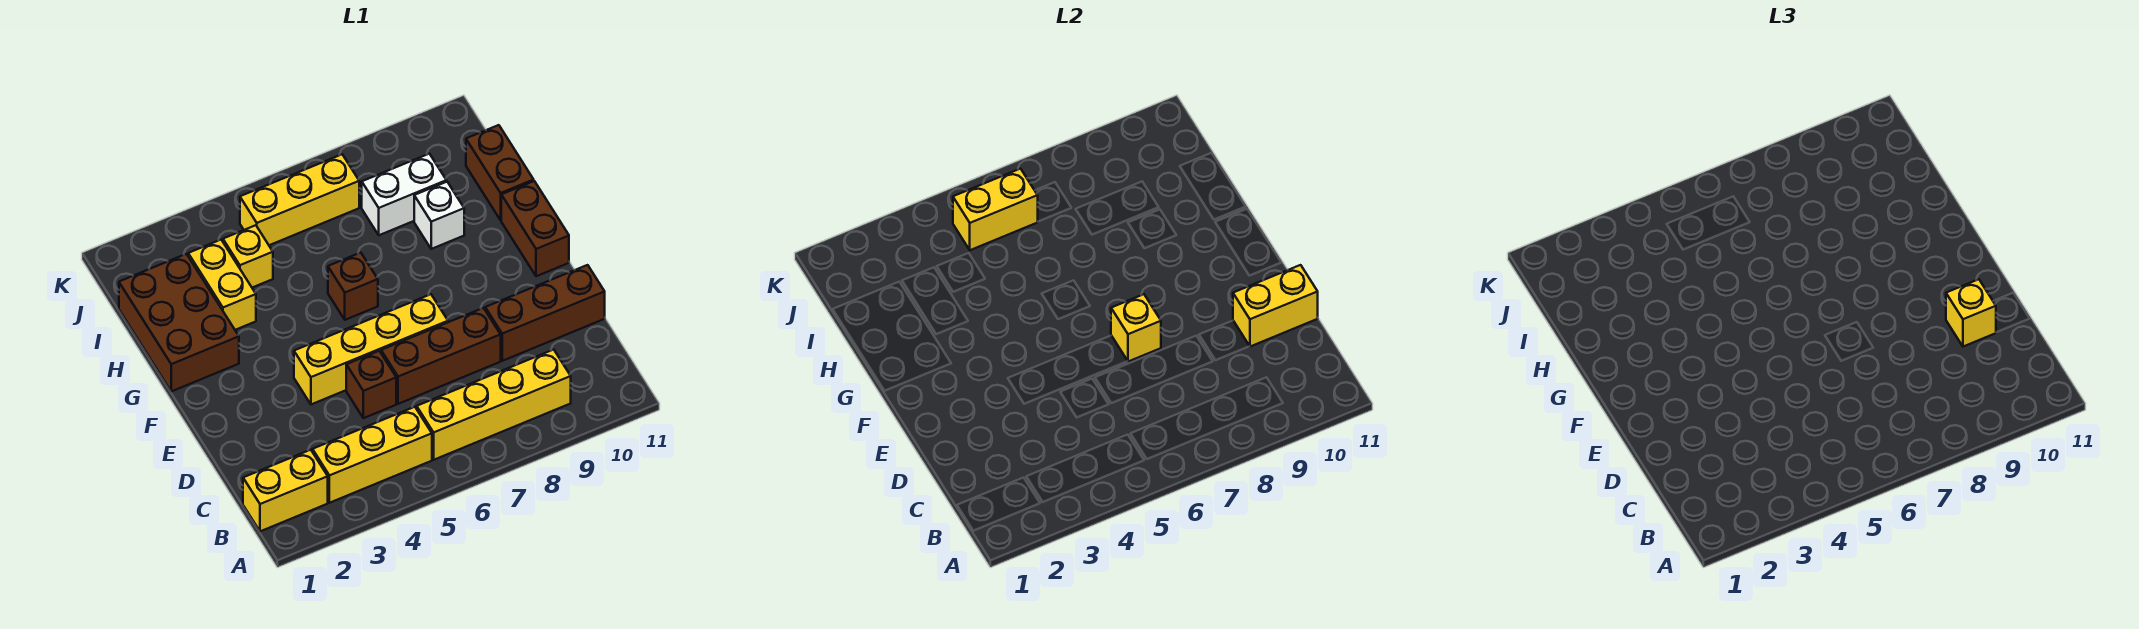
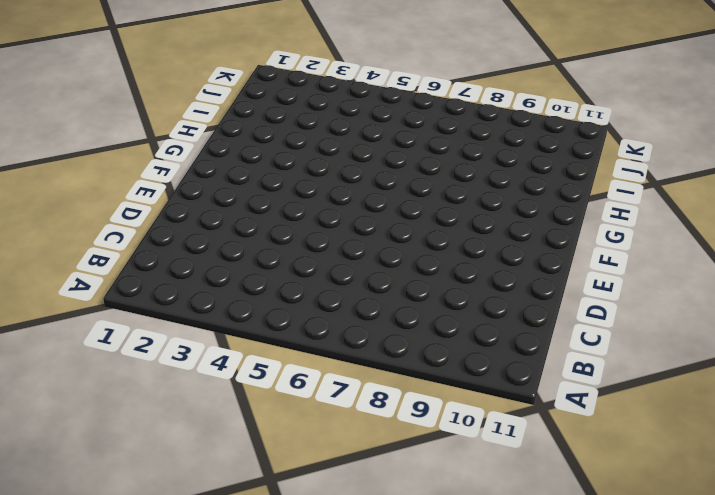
none -> yellow 1x2 brick [243,450,328,531]
none -> yellow 1x3 brick [313,407,432,503]
none -> yellow 1x4 brick [417,350,571,460]

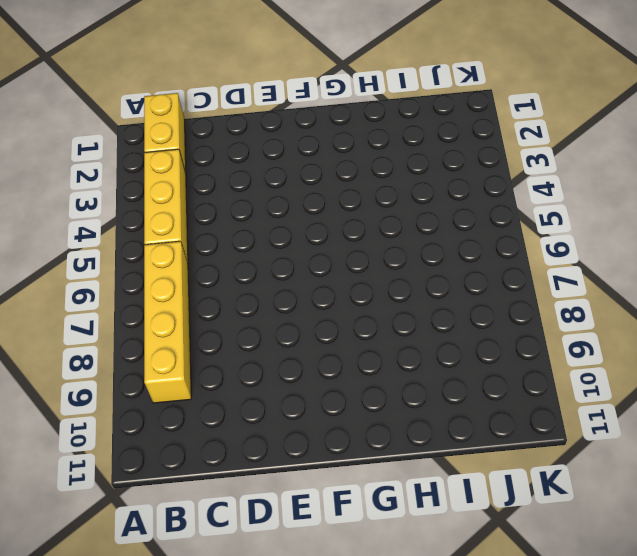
none -> brown 1x1 brick [346,351,396,418]
none -> brown 1x3 brick [381,308,501,404]
none -> brown 1x3 brick [485,265,605,361]

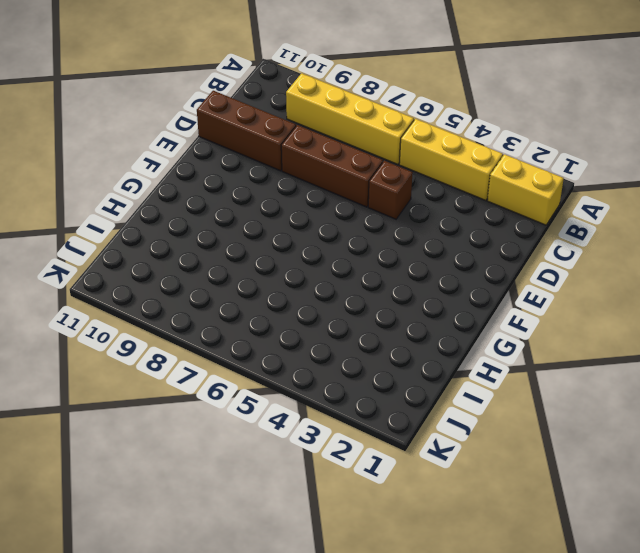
none -> yellow 1x4 brick [294,294,448,404]
none -> brown 1x2 brick [501,181,569,276]
none -> brown 2x3 brick [119,254,239,391]

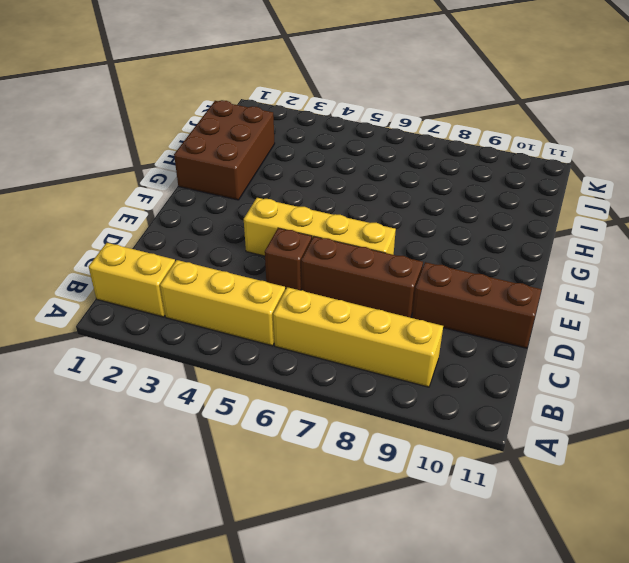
none -> brown 1x2 brick [501,181,569,276]
none -> brown 1x1 brick [328,253,378,320]
none -> yellow 1x2 brick [188,240,256,330]

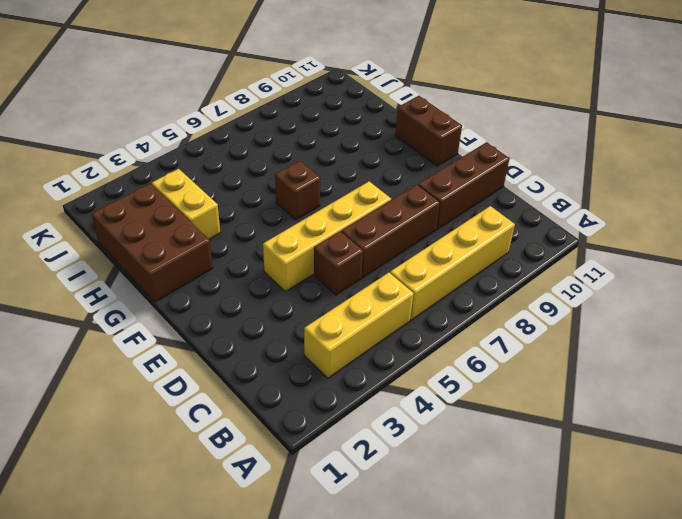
none -> yellow 1x2 brick [243,450,328,531]
none -> white 1x1 brick [414,182,464,249]
none -> brown 1x2 brick [466,125,534,220]

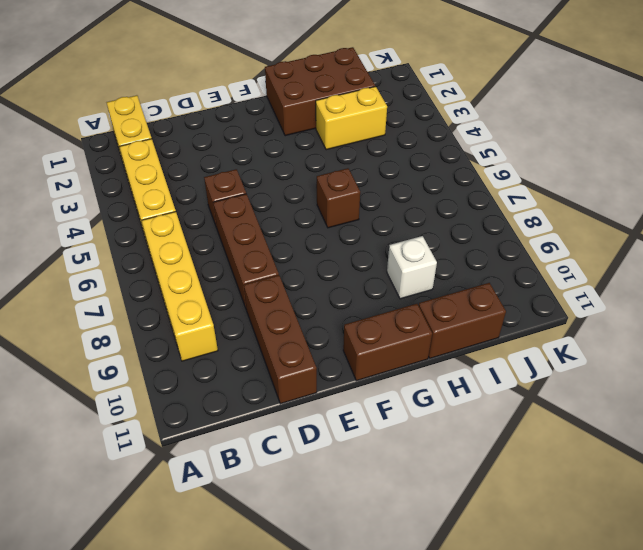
none -> yellow 1x4 brick [294,294,448,404]
none -> yellow 1x1 brick [223,225,273,288]
none -> white 1x2 brick [362,154,446,235]

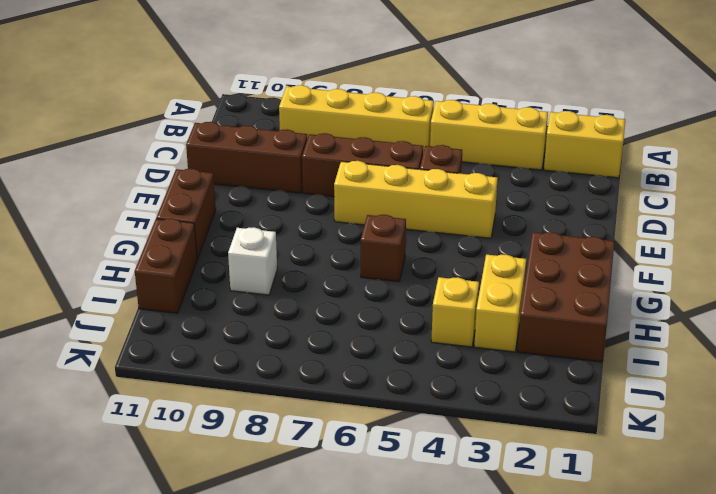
none -> white 1x2 brick [362,154,446,235]
none -> yellow 1x3 brick [240,155,359,245]
none -> yellow 1x2 brick [1233,265,1318,347]

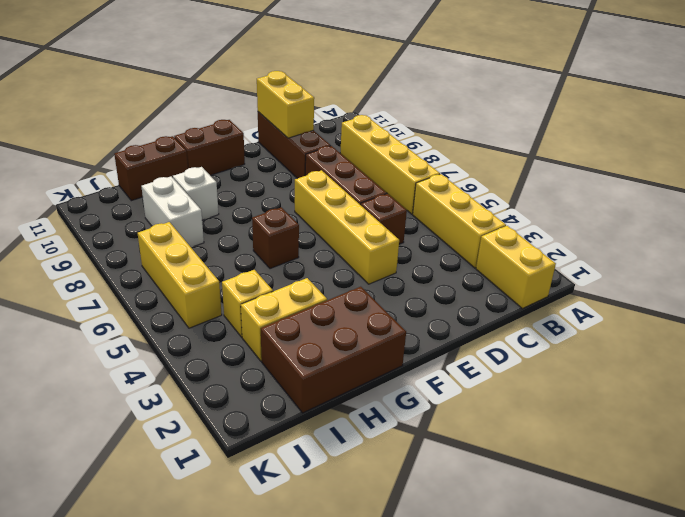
none -> yellow 1x1 brick [1111,294,1161,362]
none -> yellow 1x2 brick [953,169,1038,250]
none -> yellow 1x1 brick [1946,279,1996,347]

